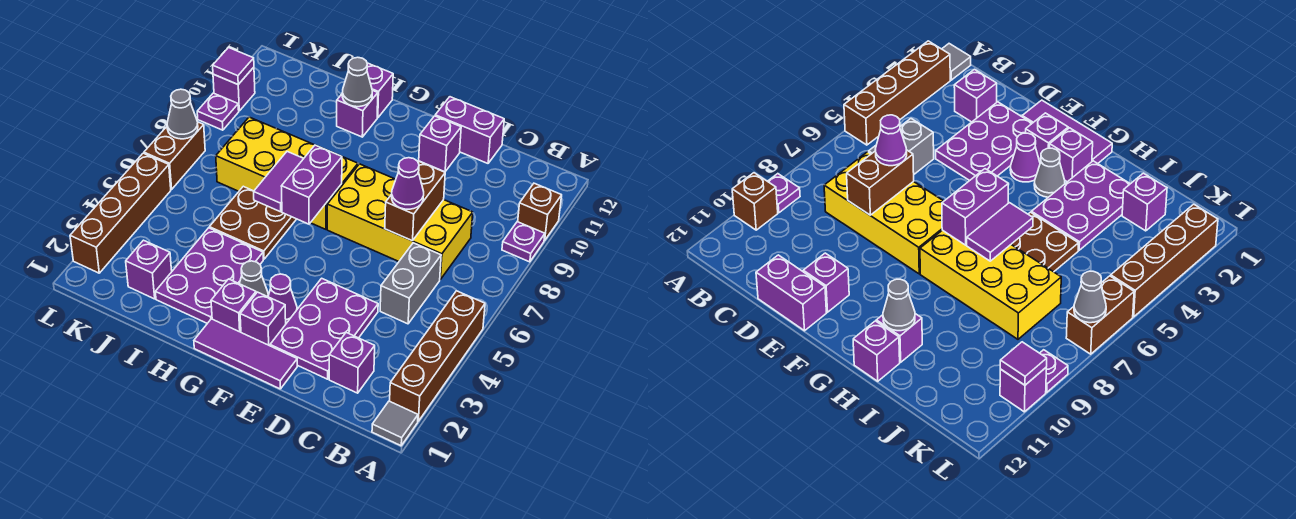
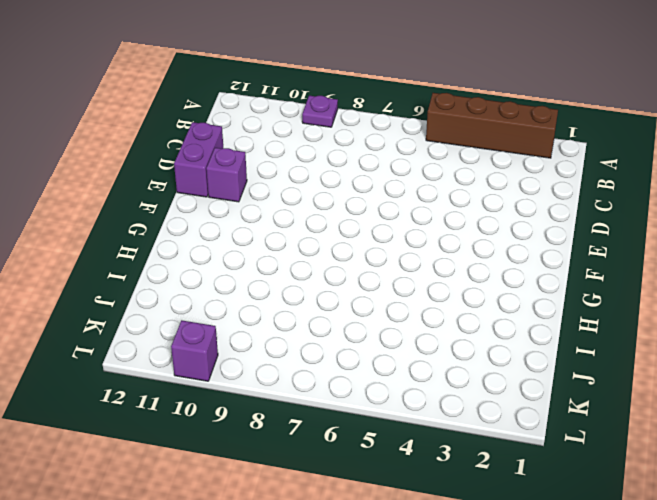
none -> grey 1x1 tile [372,401,418,446]
none -> brown 1x1 brick [518,183,562,241]
none -> purple 1x1 brick [329,333,375,393]
none -> grey 1x2 brick [380,243,441,324]

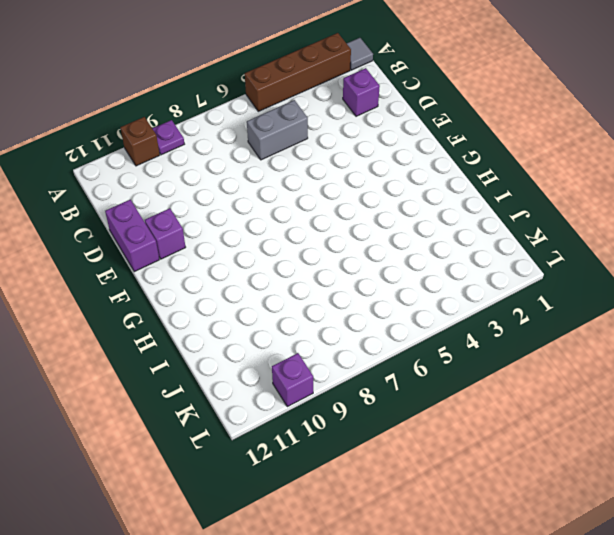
none -> yellow 2x4 brick [327,164,473,279]
none -> purple 2x3 plate [270,278,378,379]
none -> purple 1x3 tile [194,319,297,389]
none -> purple 1x1 brick [240,292,286,346]

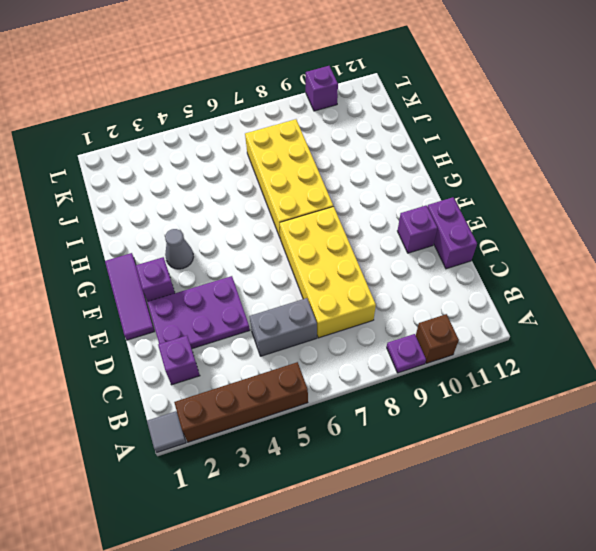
none -> purple 1x1 cone [268,274,297,323]
none -> purple 1x1 brick [211,279,256,332]
none -> purple 2x3 plate [155,228,263,323]
none -> brown 2x2 plate [209,186,296,259]

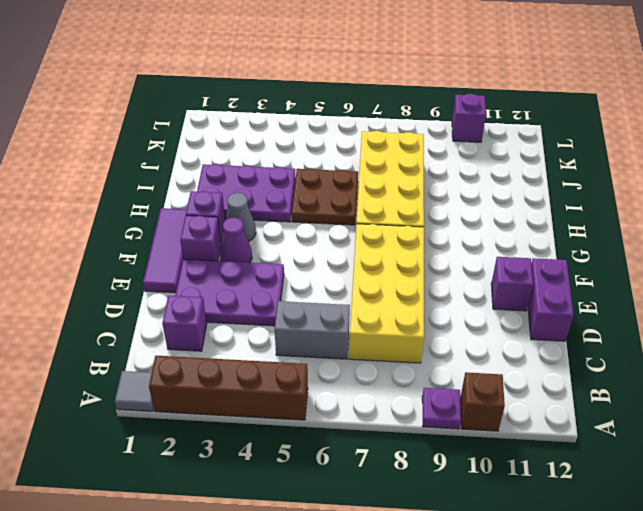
none -> purple 1x1 brick [337,90,378,137]
none -> purple 1x1 brick [367,63,393,118]
none -> purple 1x1 brick [126,240,172,299]
none -> brown 1x4 brick [70,153,171,273]

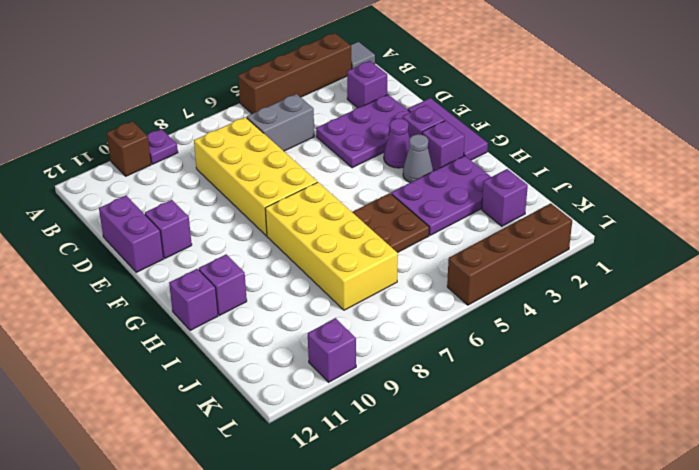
none -> brown 1x2 brick [144,122,205,189]
none -> purple 1x1 plate [197,93,239,130]
none -> brown 1x2 brick [385,161,445,241]
none -> purple 1x2 brick [281,145,342,224]

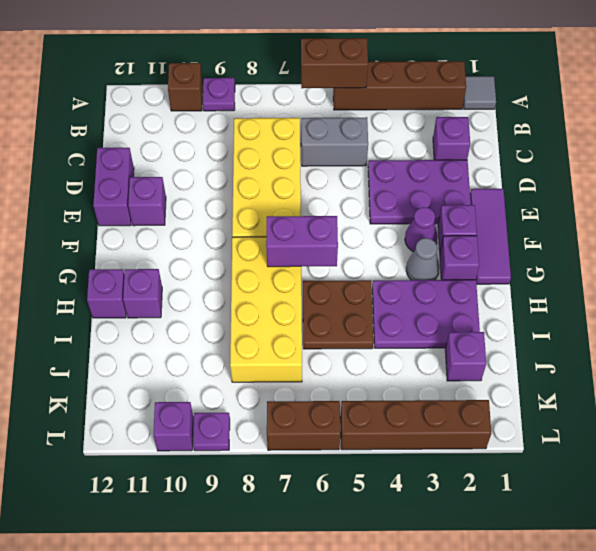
brown 1x2 brick [301,38,368,88] -> brown 1x2 brick moved to [385,161,445,241]
none -> purple 1x2 tile [254,152,304,212]
none -> grey 1x1 cone [342,57,372,107]
none -> grey 1x1 cone [167,89,198,139]
none -> purple 1x1 tile [213,48,254,84]

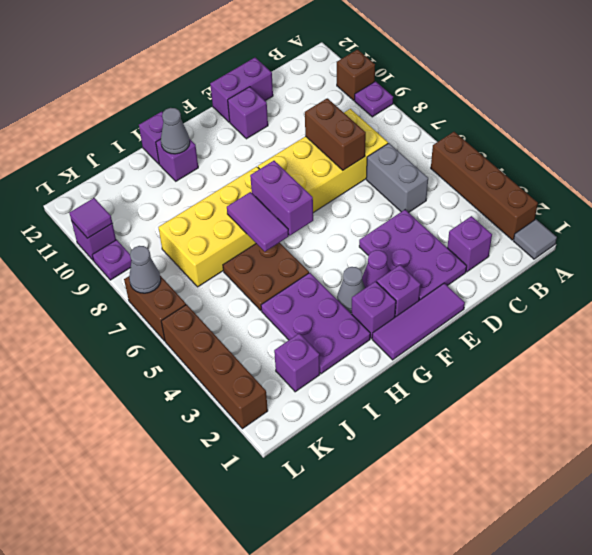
none -> purple 1x1 cone [392,158,424,209]

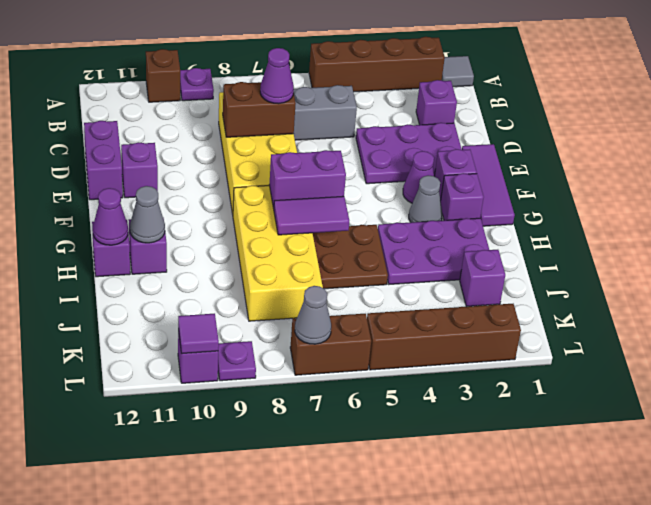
purple 1x1 cone [93,188,128,245] -> none

